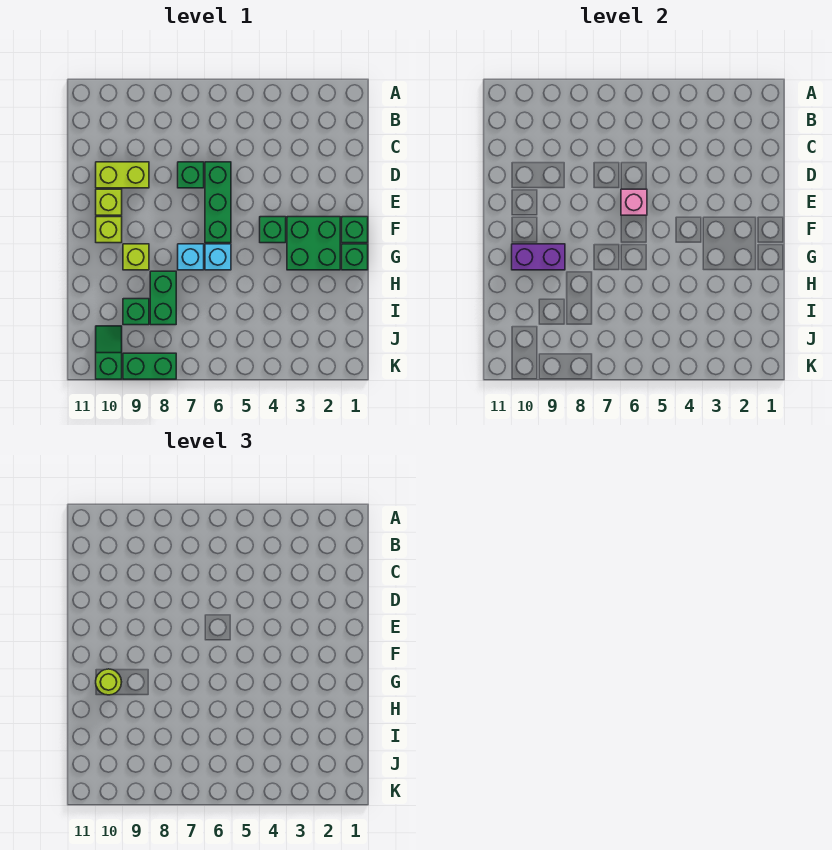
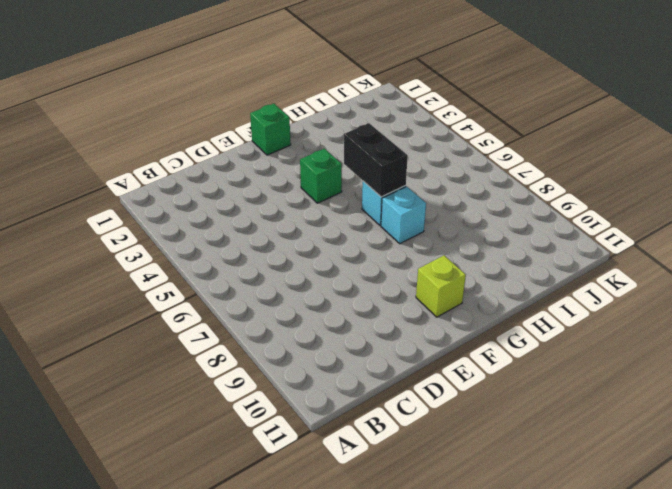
black 1x2 brick [344,123,408,197] -> none
none -> green 1x3 brick [205,162,231,243]
none -> green 1x1 brick [178,162,204,188]
none -> lime 1x2 brick [96,162,149,188]

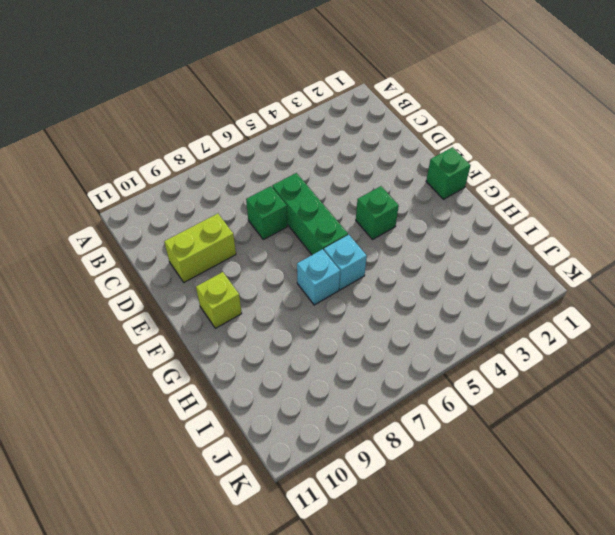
none -> lime 1x1 brick [96,189,122,215]
none -> green 2x2 brick [287,217,340,270]
none -> green 1x1 brick [342,244,368,270]

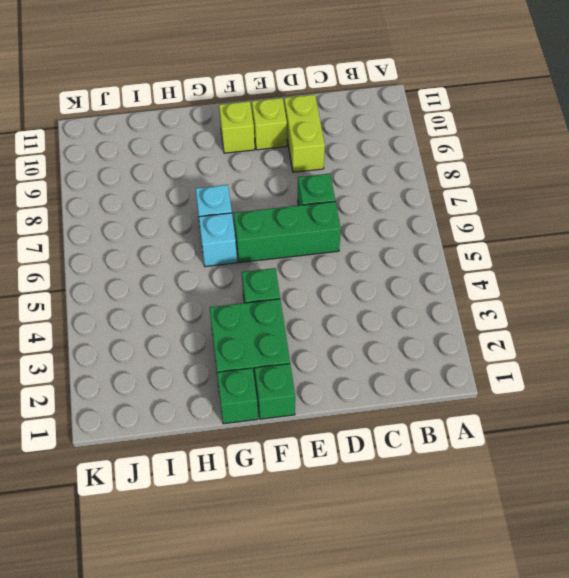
none -> lime 1x1 brick [123,244,149,270]
none -> green 1x2 brick [150,271,176,325]
none -> green 1x1 brick [123,299,149,325]

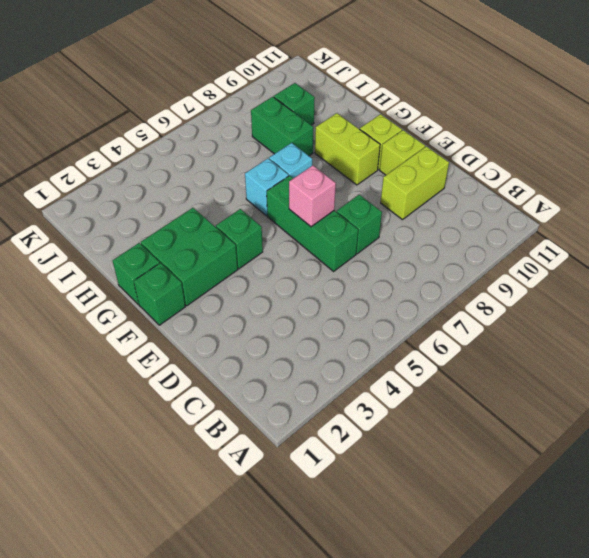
lime 1x2 brick [315,113,380,185] -> lime 1x1 brick [123,244,149,270]
none -> green 1x2 slope [96,326,122,379]
none -> green 1x2 brick [123,353,176,379]
none -> purple 1x2 brick [512,244,565,270]

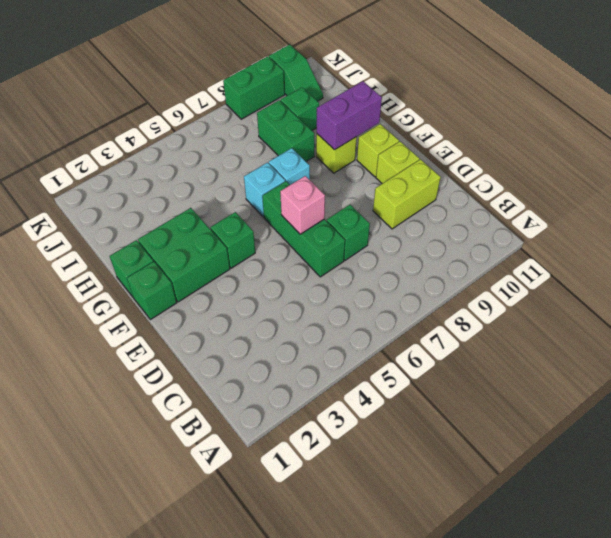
none -> lime 1x1 round brick [96,669,121,695]

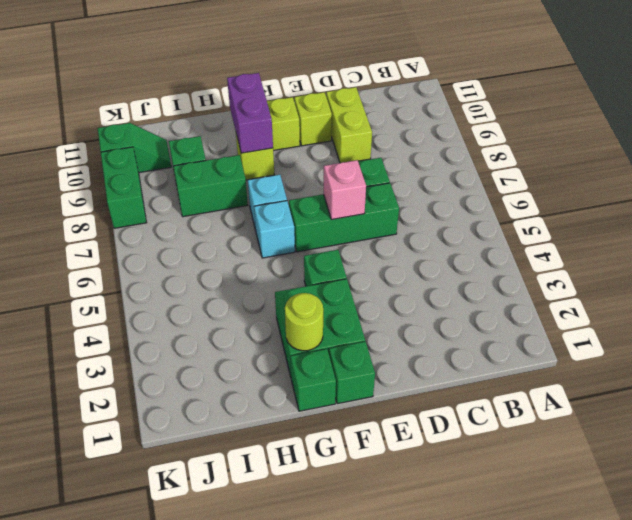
lime 1x1 round brick [285,293,323,351] -> lime 1x1 round brick moved to [96,669,121,695]

